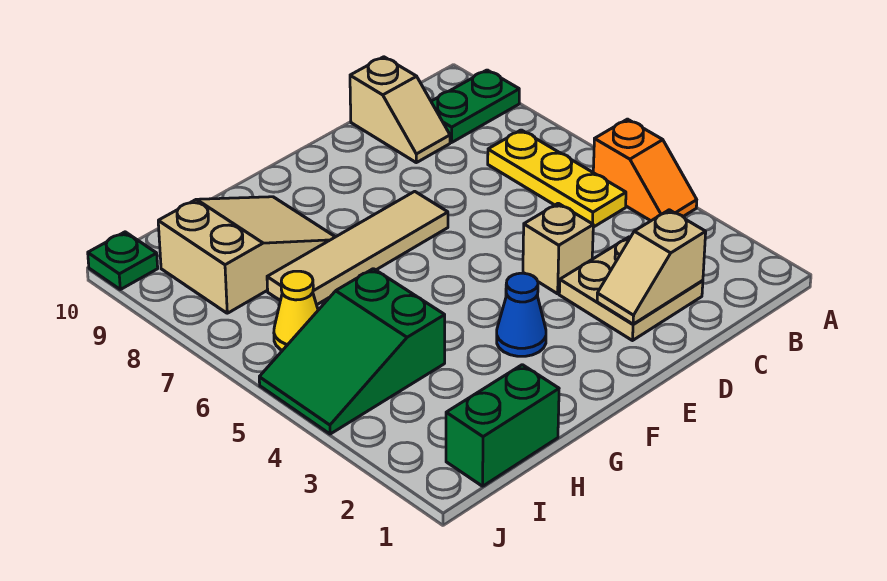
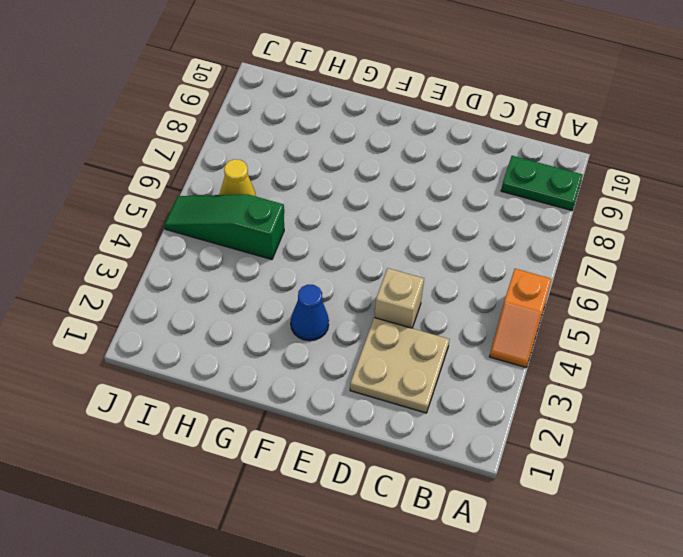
green 1x3 slope [164,194,284,260] -> green 2x3 slope [259,269,445,434]
none -> yellow 1x3 plate [488,130,626,227]
none -> tan 1x2 slope [350,57,450,163]
none -> tan 1x4 tile [267,191,448,305]

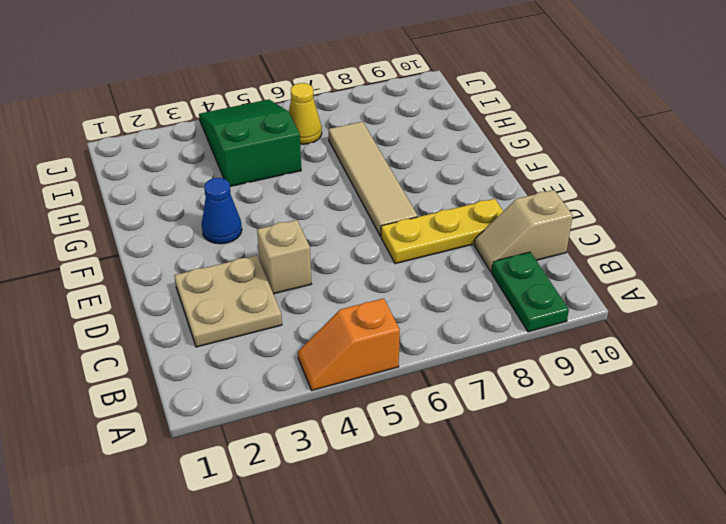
yellow 1x3 plate [381,199,503,264] -> yellow 1x3 plate moved to [488,130,626,227]
none -> tan 2x3 slope [158,197,335,313]
none -> green 1x2 brick [446,365,559,486]
none -> green 1x1 plate [88,232,158,289]

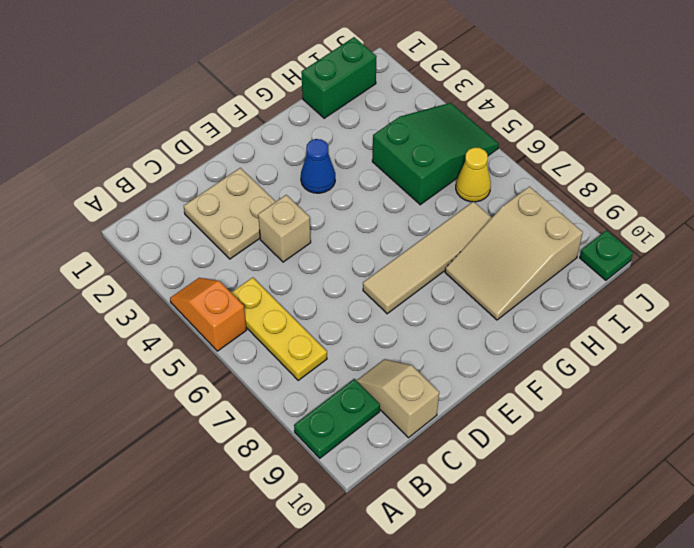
none -> tan 1x2 slope [597,210,706,324]

